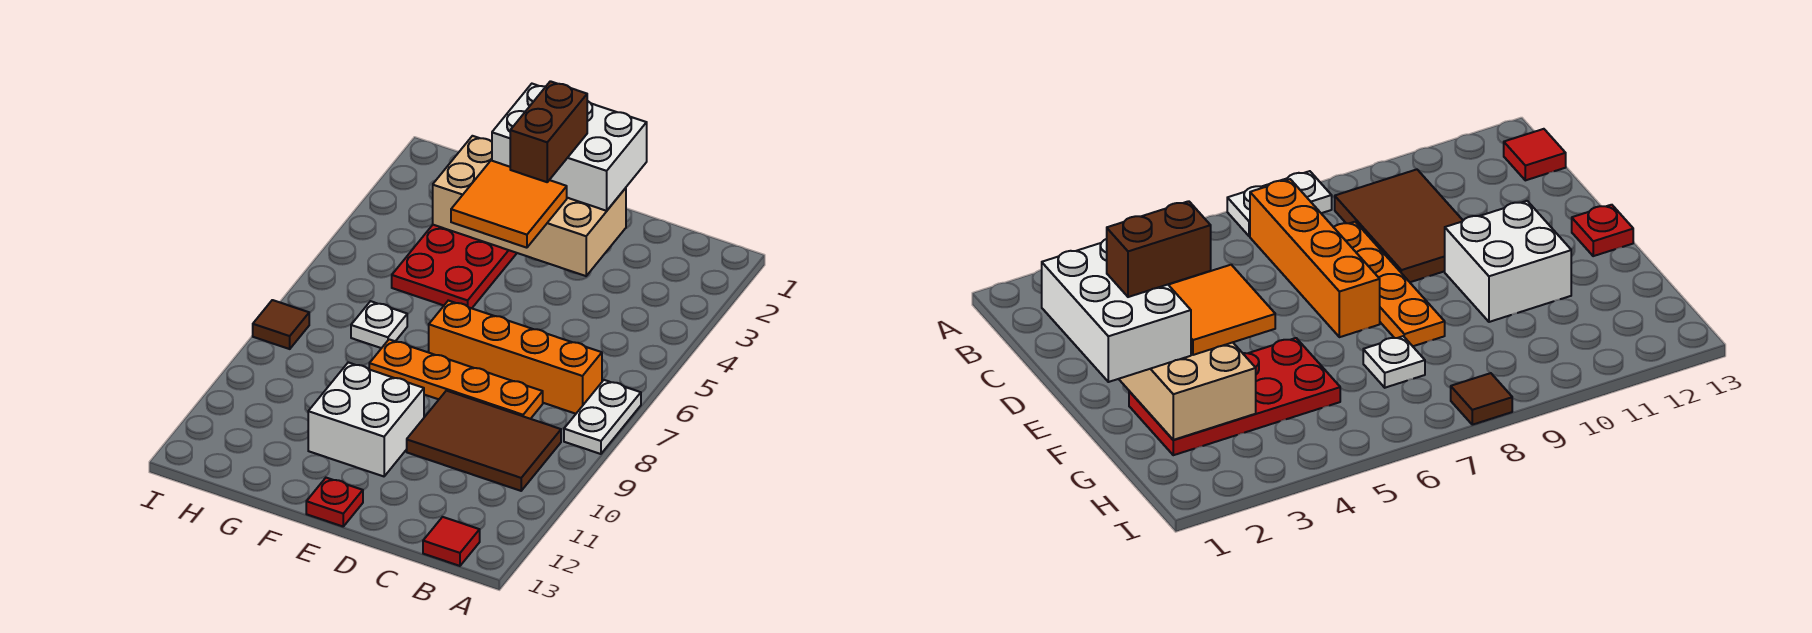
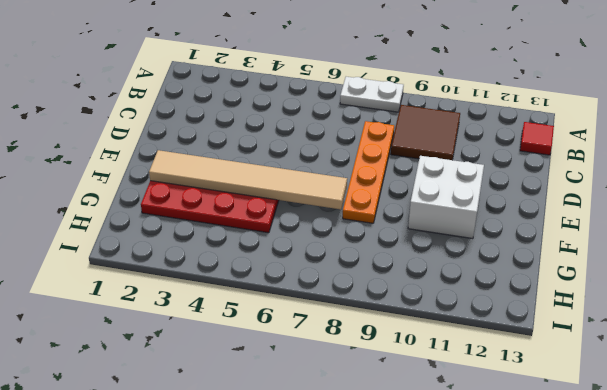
brown 2x2 tile [391,105,460,160] -> brown 2x3 tile [407,391,561,491]
tan 1x6 tile [149,150,347,209] -> tan 2x4 brick [433,136,626,276]
none -> orange 1x4 brick [429,301,602,414]
none -> red 1x1 plate [306,478,363,526]
none -> white 1x1 plate [351,301,407,348]

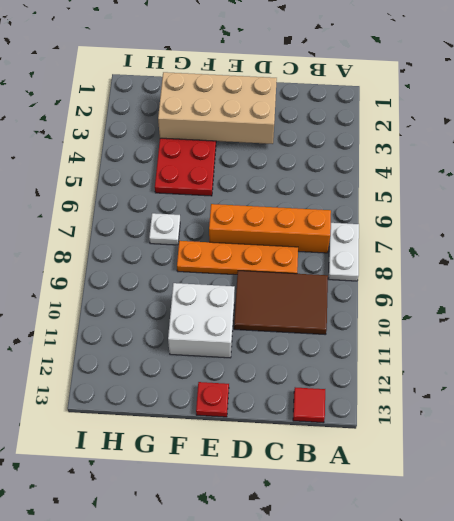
none -> brown 1x1 tile [253,300,309,349]
none -> white 2x3 brick [492,84,647,211]
none -> orange 2x2 tile [451,161,567,248]

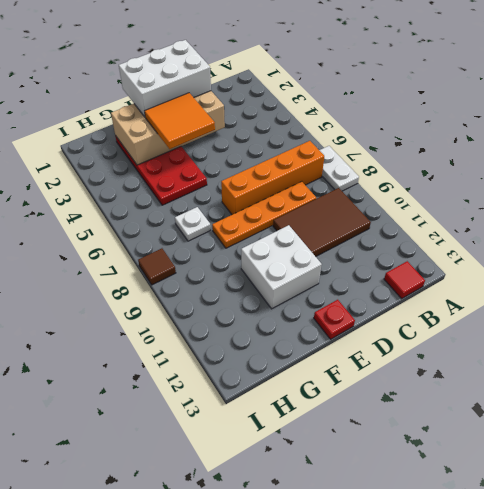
none -> brown 1x2 brick [510,81,587,182]

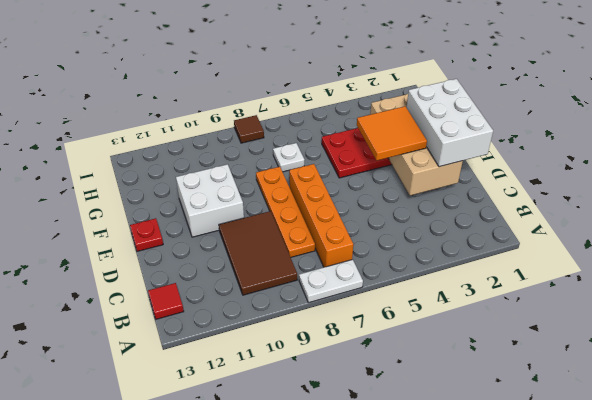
none -> brown 1x2 brick [510,81,587,182]

